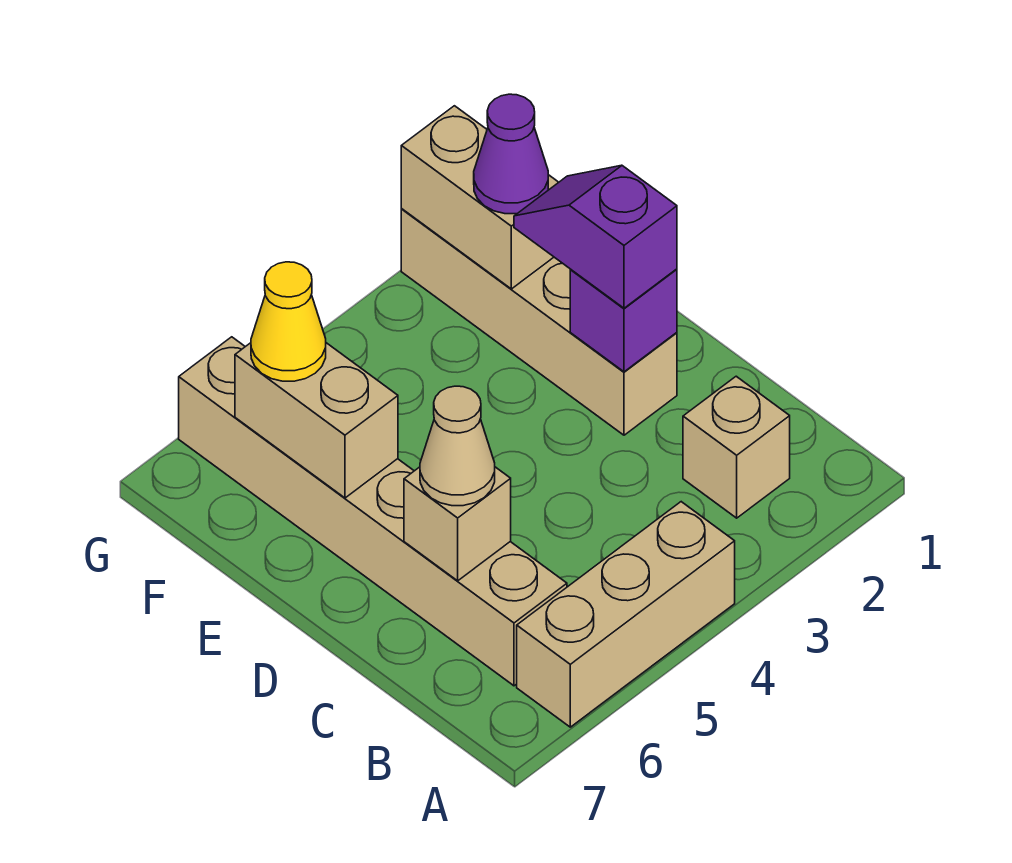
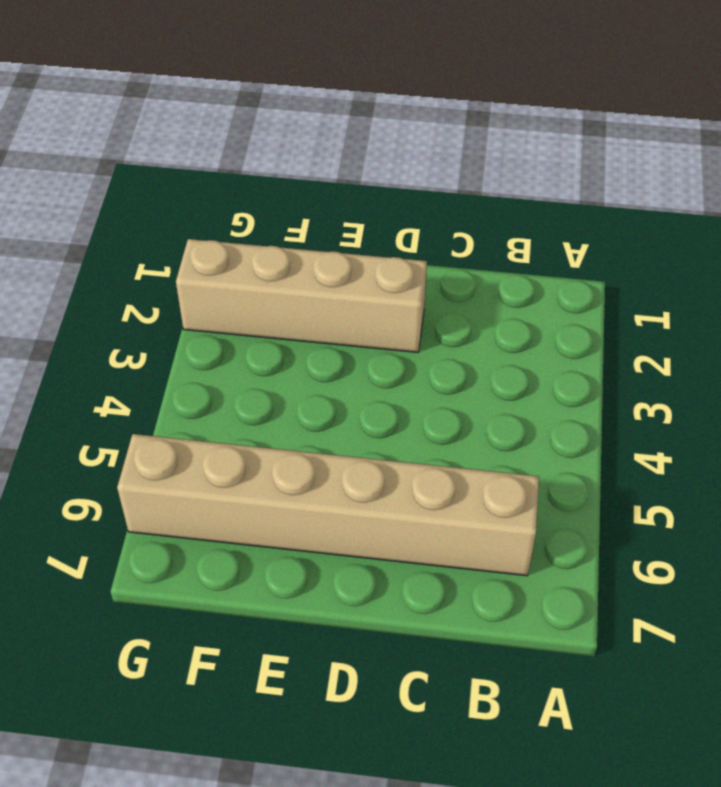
none -> tan 1x3 brick [517,502,735,727]
none -> tan 1x1 brick [683,376,790,518]
none -> tan 1x1 brick [404,467,511,581]

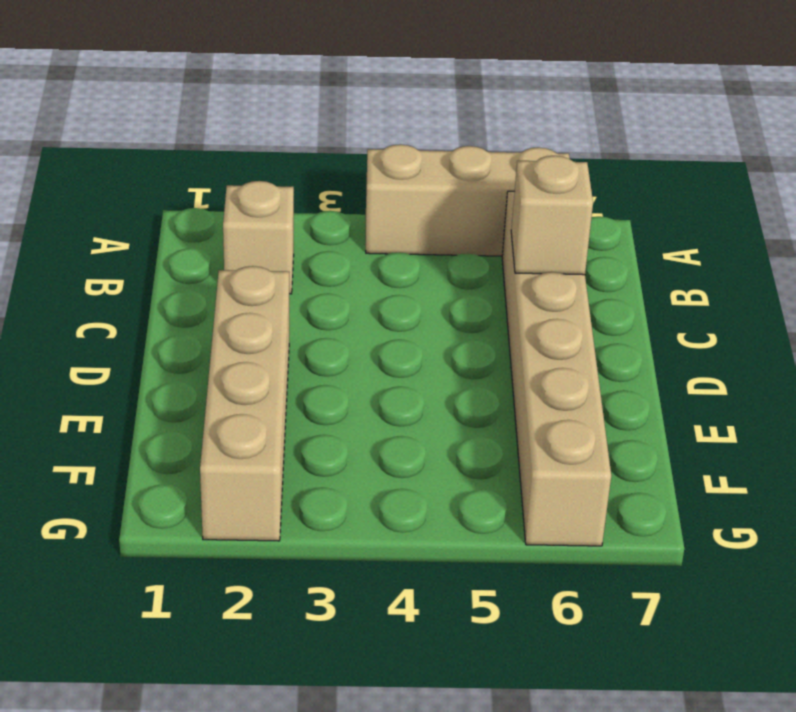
none -> purple 1x1 brick [570,269,677,372]
none -> tan 1x2 brick [235,343,398,498]
none -> tan 1x2 brick [401,106,559,289]

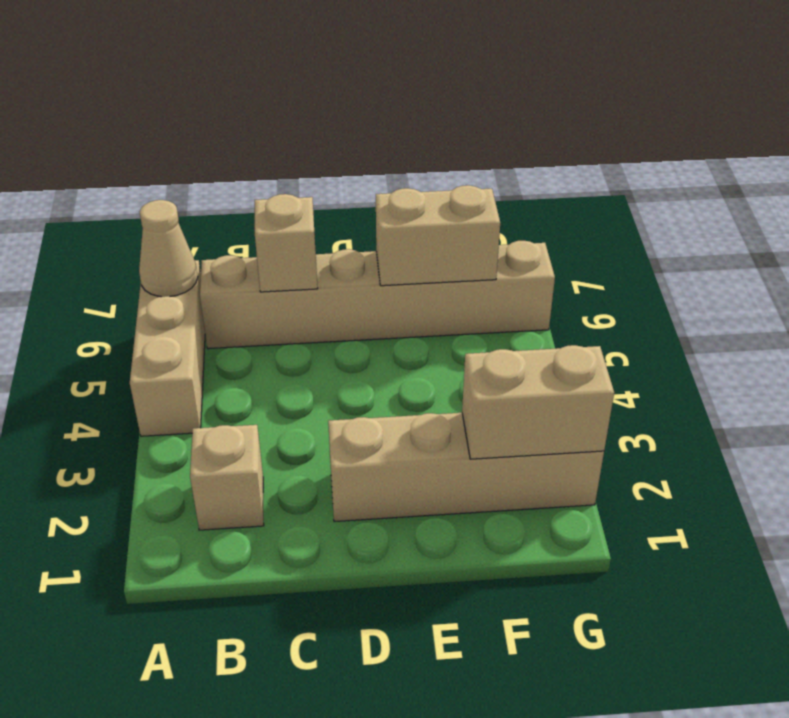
tan 1x1 cone [139,200,198,297] -> tan 1x1 cone moved to [420,386,495,506]
none -> purple 1x1 brick [570,269,677,372]
none -> purple 1x2 slope [514,165,677,308]
none -> purple 1x1 cone [474,94,548,214]

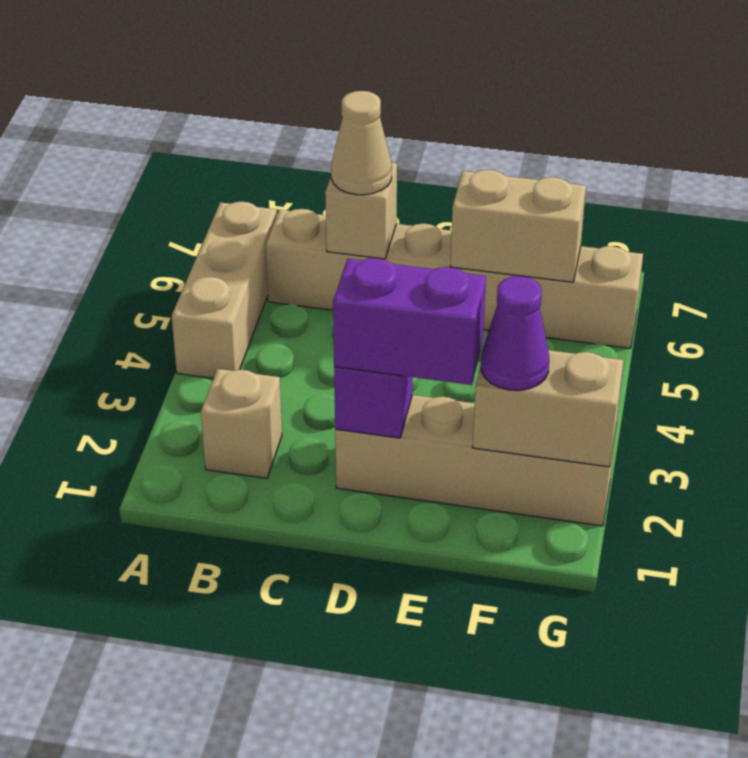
purple 1x2 brick [333,258,486,385] -> purple 1x2 slope [514,165,677,308]
none -> yellow 1x1 cone [251,262,326,381]

